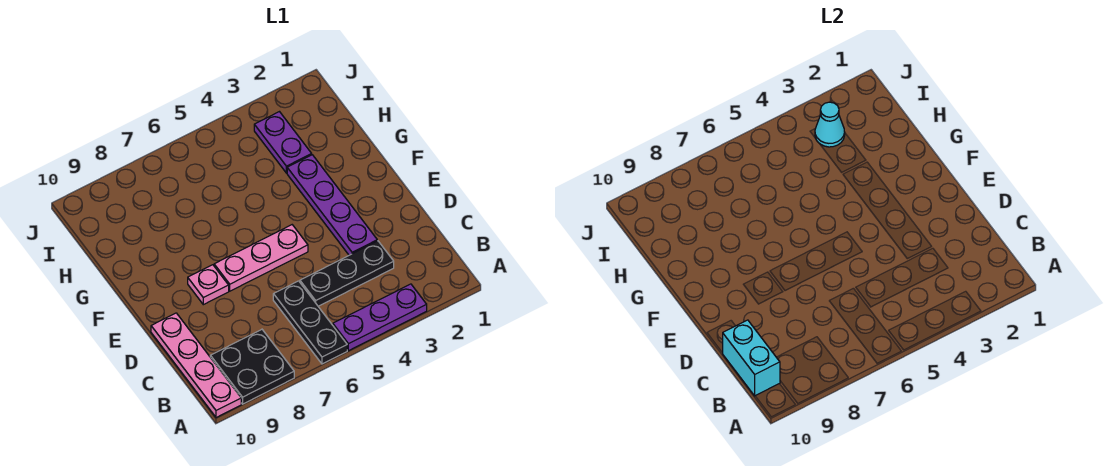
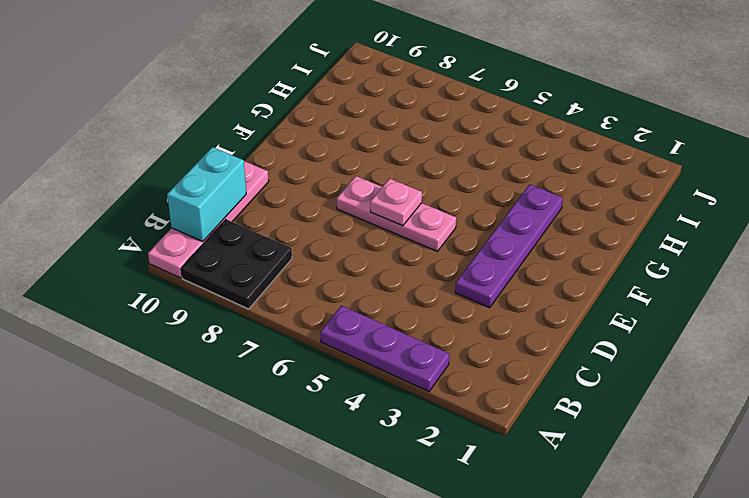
pink 1x1 plate [370,179,422,226] -> pink 1x1 plate moved to [188,265,229,305]
none -> black 1x3 plate [273,281,347,364]
none -> black 1x3 plate [300,241,394,306]

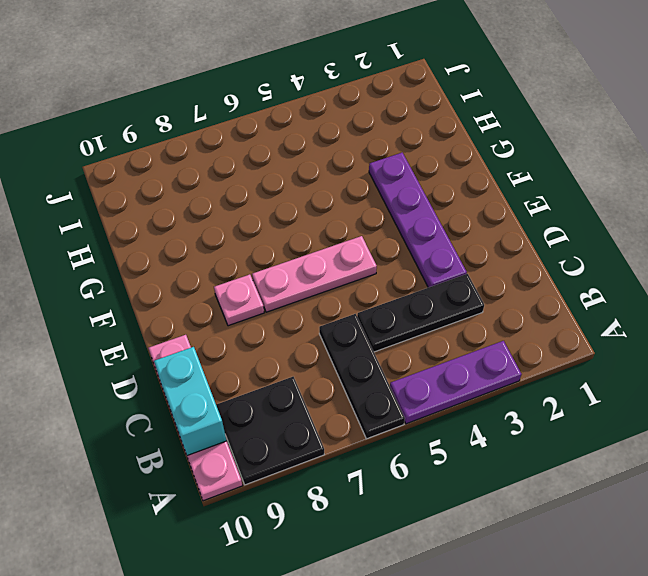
none -> purple 1x2 plate [254,112,312,173]
none -> cyan 1x1 cone [815,102,845,147]

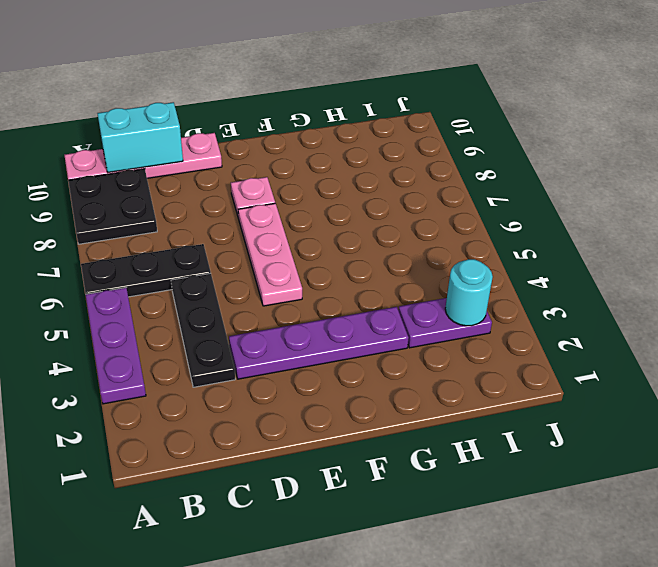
cyan 1x1 round brick [445,259,493,326] -> cyan 1x1 cone [815,102,845,147]

